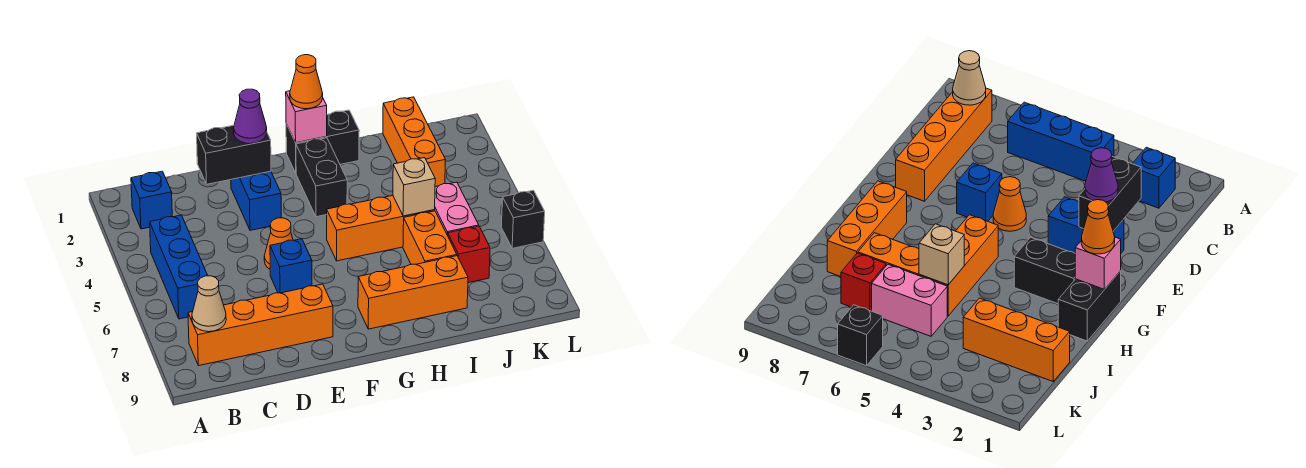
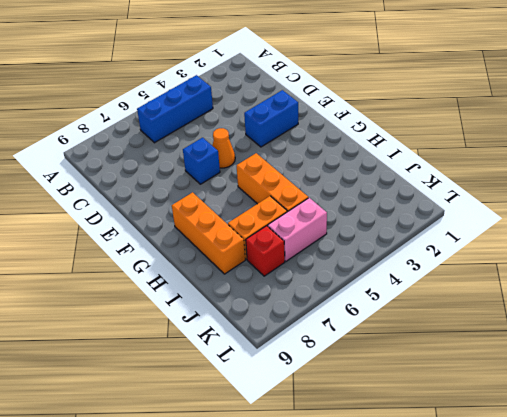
none -> blue 1x1 brick [131,171,172,229]
none -> orange 1x4 brick [188,284,333,366]
none -> black 1x2 brick [286,110,359,173]

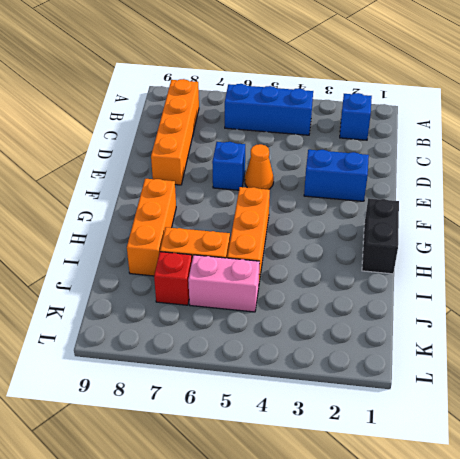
none -> black 1x2 brick [296,138,347,217]
none -> orange 1x3 brick [383,97,445,187]
none -> black 1x1 brick [501,190,545,248]

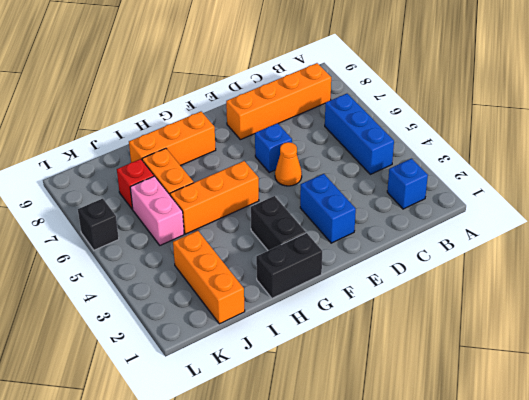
none -> tan 1x1 cone [192,276,226,332]
none -> black 1x2 brick [197,125,271,184]
none -> pink 1x1 brick [286,91,327,143]

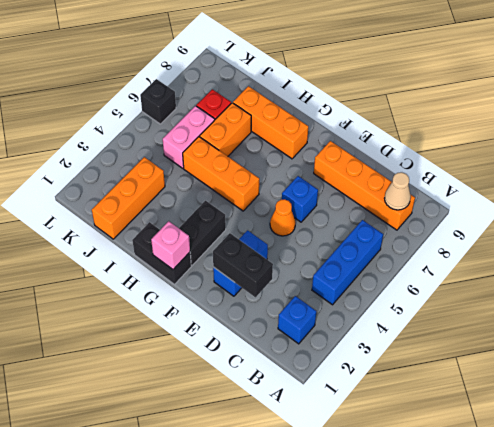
none -> tan 1x1 brick [393,158,435,216]
none -> purple 1x1 cone [234,89,267,144]
none -> orange 1x1 cone [290,55,323,109]

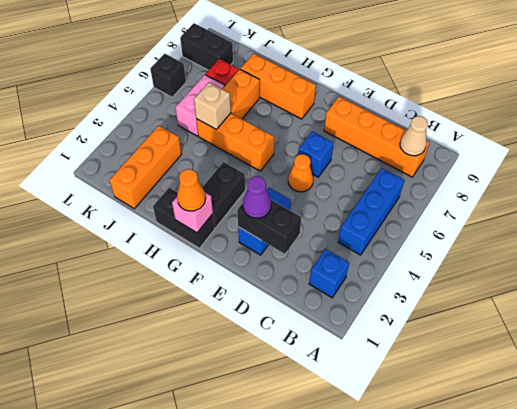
black 1x2 brick [180,23,233,70] -> none

